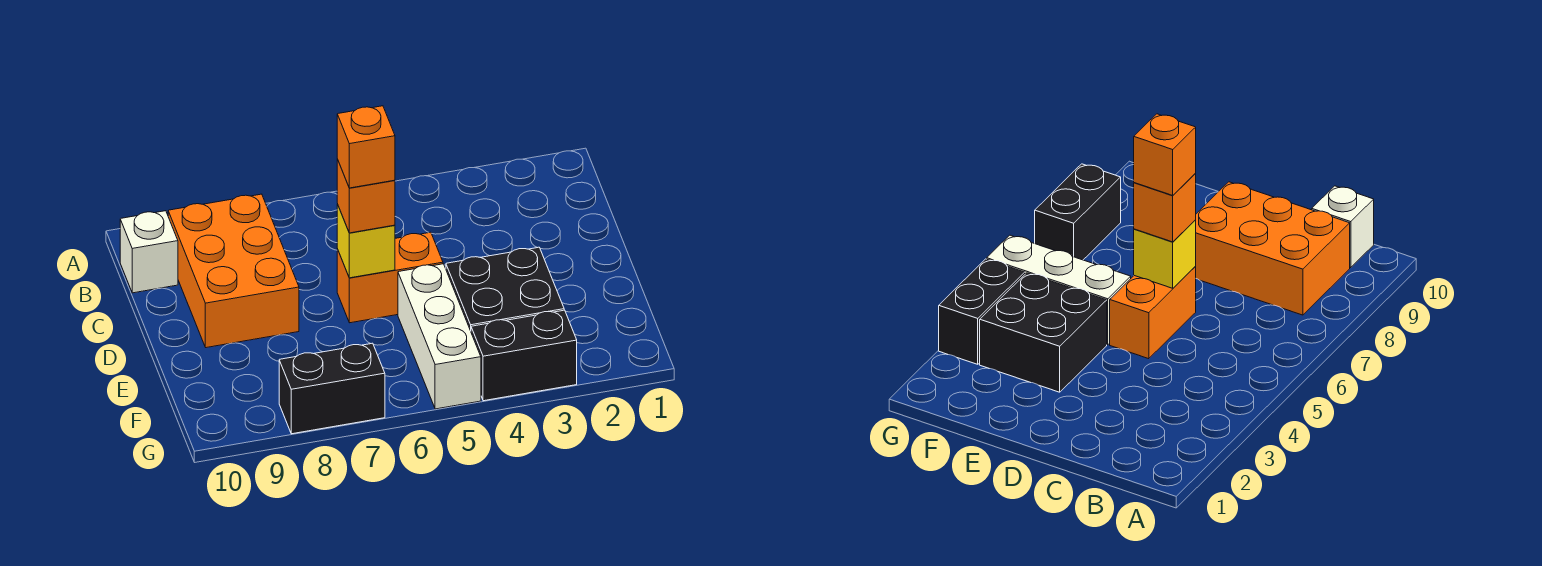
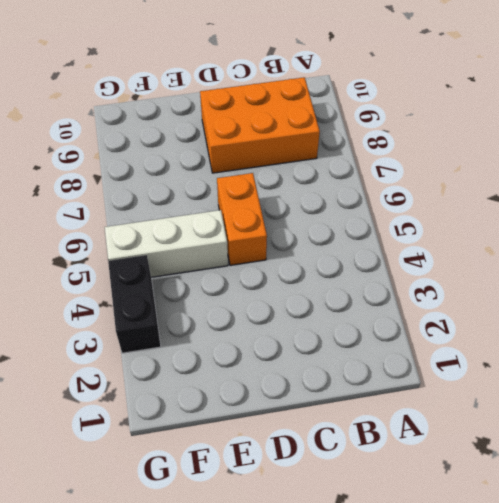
none -> white 1x1 brick [120,211,178,293]
none -> black 2x2 brick [446,247,564,331]

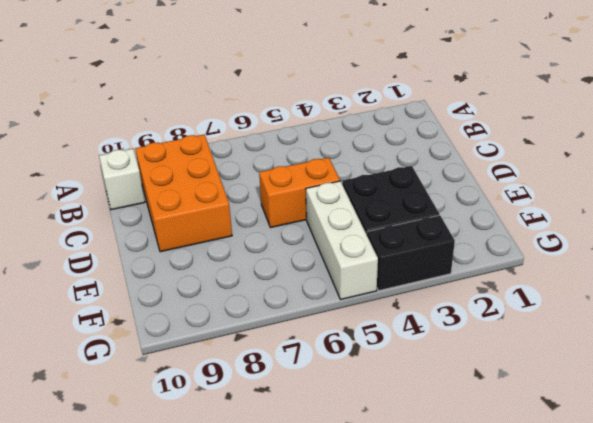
none -> black 1x2 brick [279,343,385,434]
none -> yellow 1x1 brick [337,204,395,278]

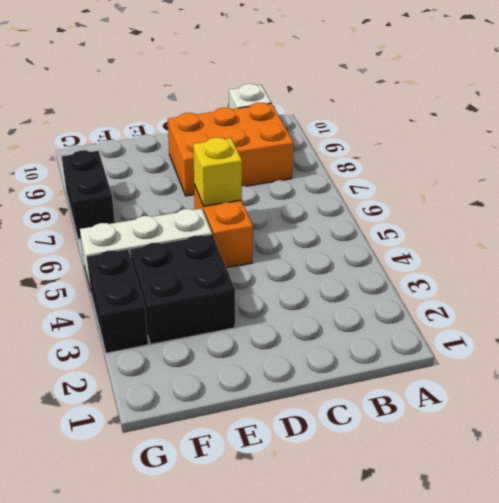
none -> orange 1x1 brick [337,159,395,233]
none -> orange 1x1 brick [337,106,395,188]

